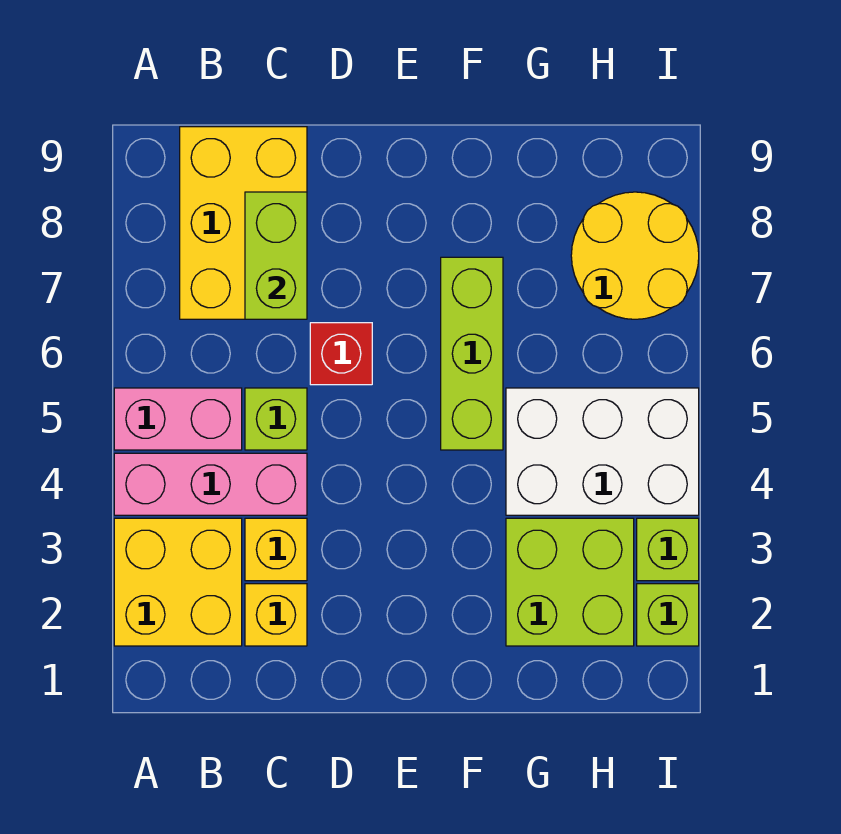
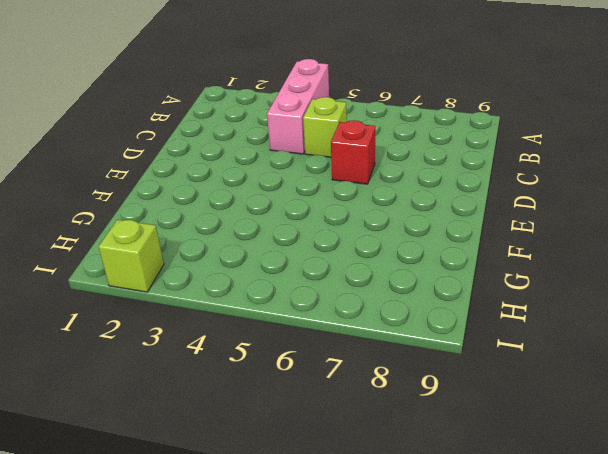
none -> yellow 2x2 brick [114,518,242,646]
none -> pink 1x2 brick [114,388,242,450]
none -> yellow 2x3 brick [180,127,307,319]

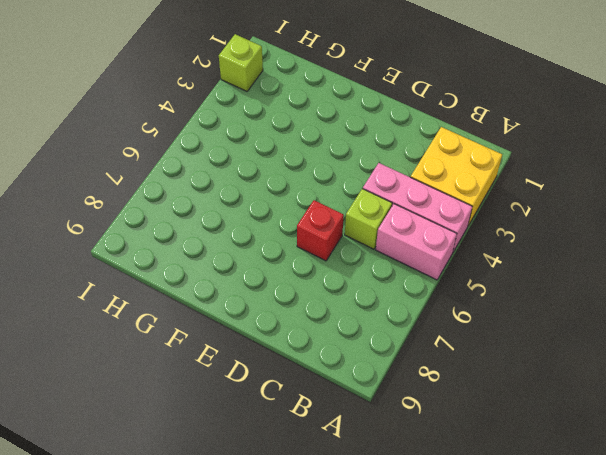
none -> yellow 2x3 brick [180,127,307,319]
none -> yellow 1x1 brick [245,584,307,646]
none -> yellow 1x1 brick [245,518,307,581]

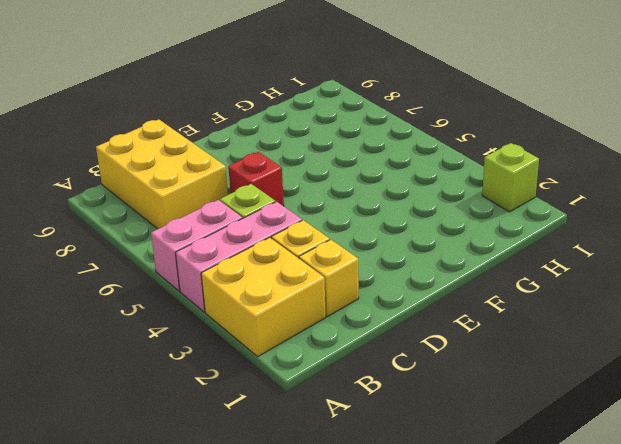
none -> lime 1x3 brick [441,257,503,450]
none -> lime 2x2 brick [506,518,634,646]
none -> white 2x3 brick [506,388,699,515]

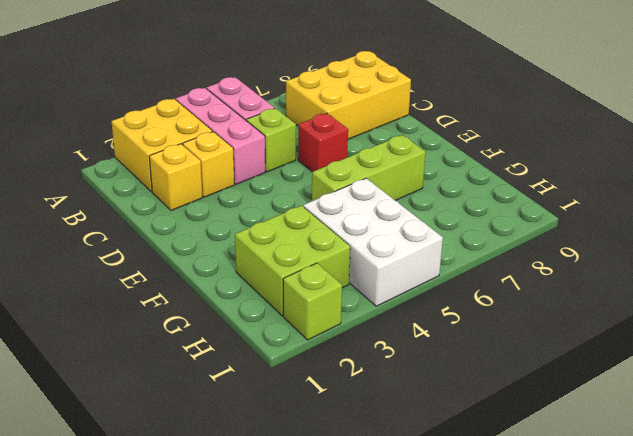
none -> yellow 2x2 round brick [571,192,699,319]
none -> lime 1x1 brick [637,518,699,581]
none -> lime 1x2 brick [245,192,307,319]

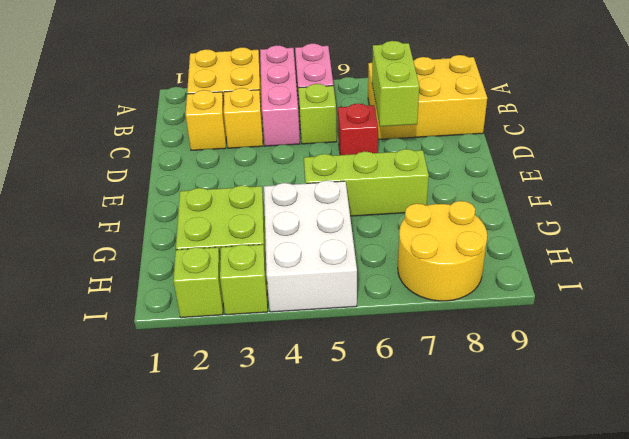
lime 1x2 brick [372,41,419,127] -> lime 1x2 brick turned to [245,192,307,319]

